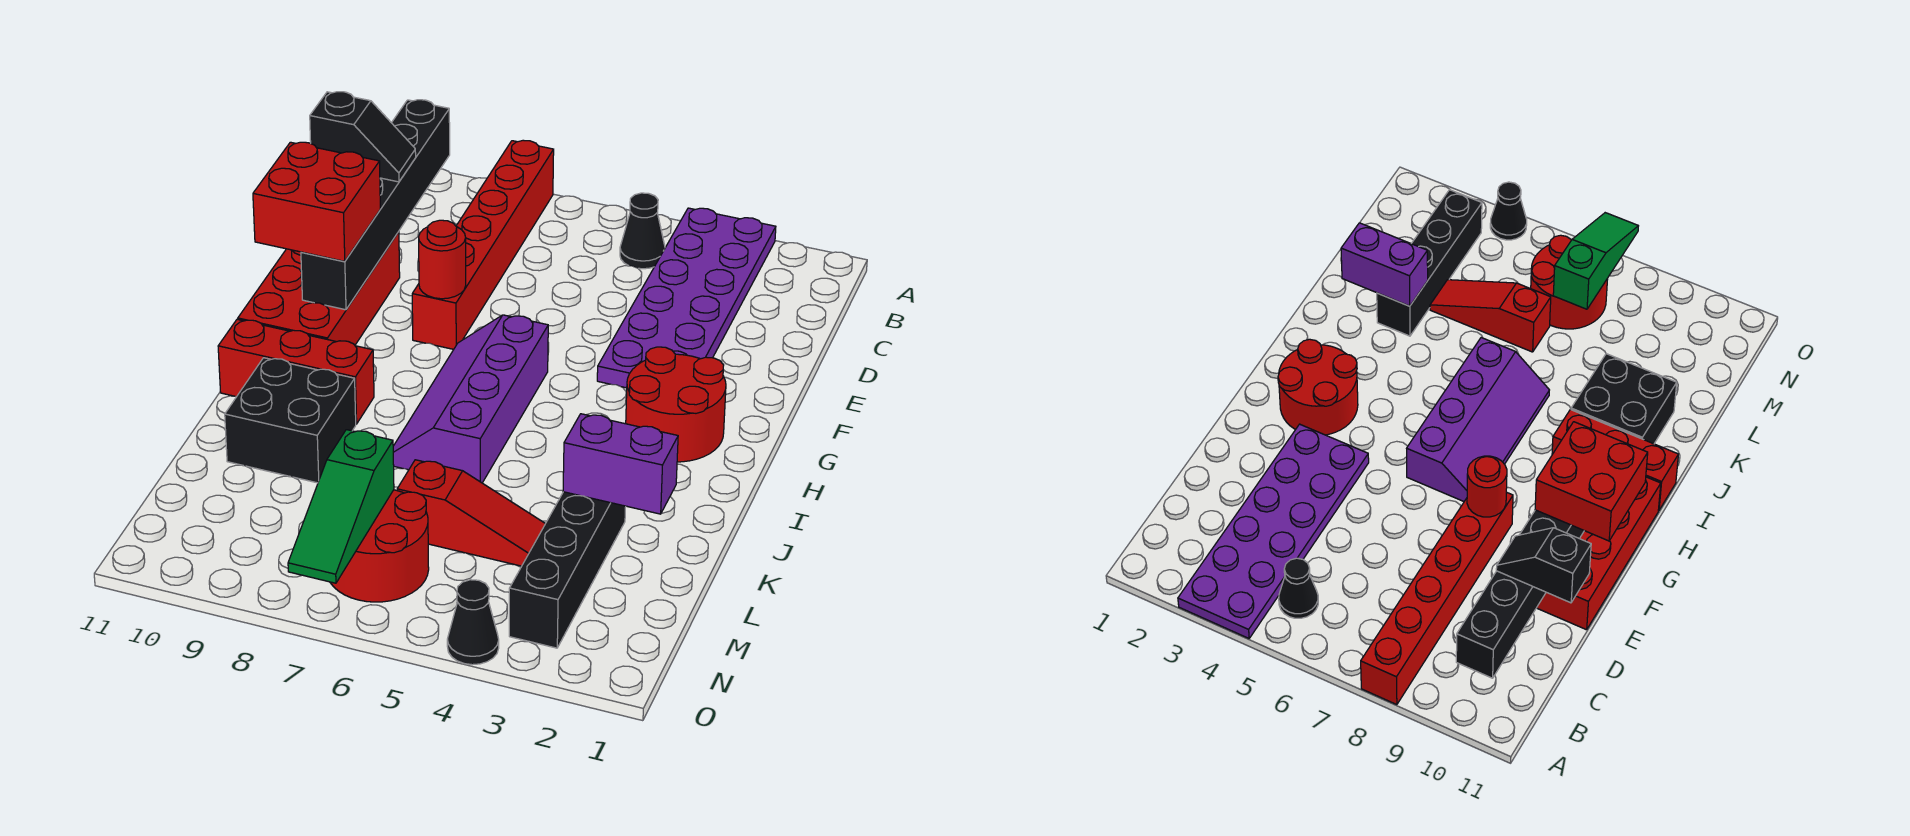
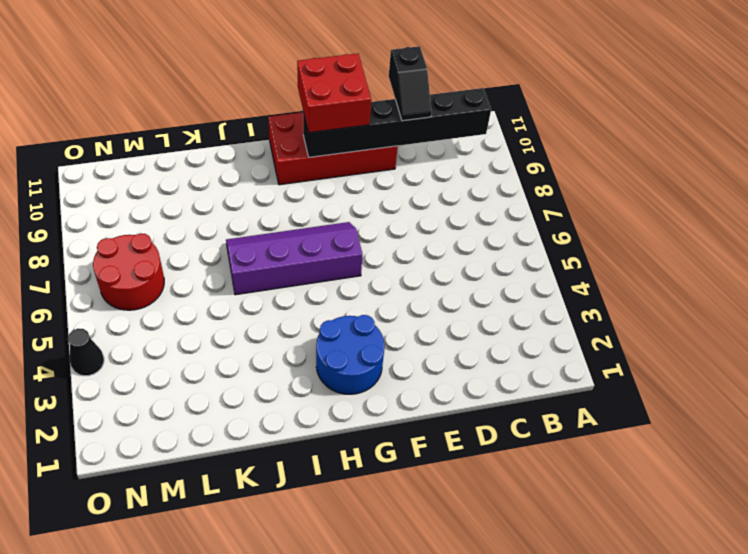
blue 2x2 round brick [316,315,385,394] -> red 2x2 round brick [626,347,726,462]
none -> purple 2x6 plate [597,208,776,388]
none -> red 1x6 brick [412,140,554,349]
none -> black 1x1 cone [620,193,665,269]

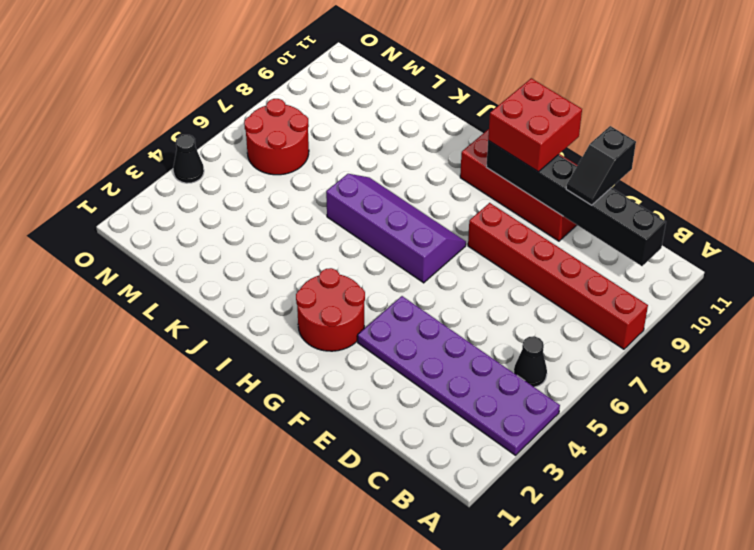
none -> red 1x3 brick [218,319,374,424]
none -> black 2x2 brick [225,358,356,483]
none -> black 1x4 brick [509,492,626,648]

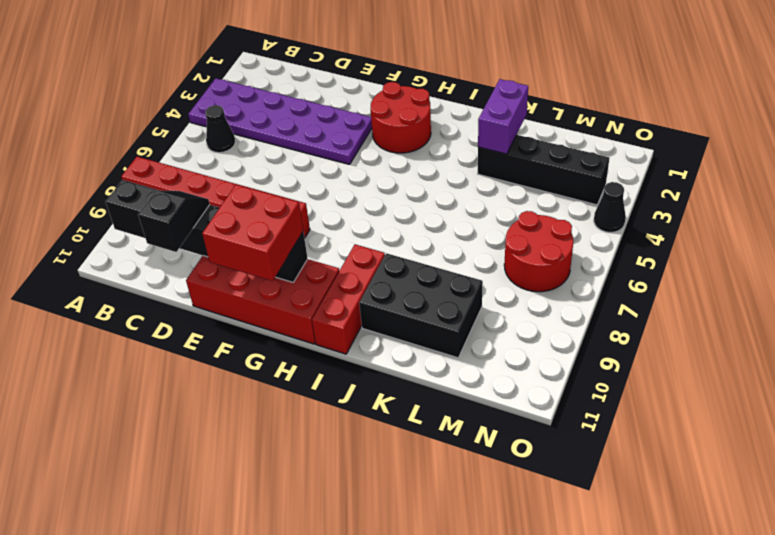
black 2x3 brick [359,253,483,358] -> black 2x2 brick [225,358,356,483]
none -> purple 2x4 slope [393,315,548,483]
none -> red 1x3 slope [397,460,545,566]
none -> red 1x1 round brick [419,220,466,299]

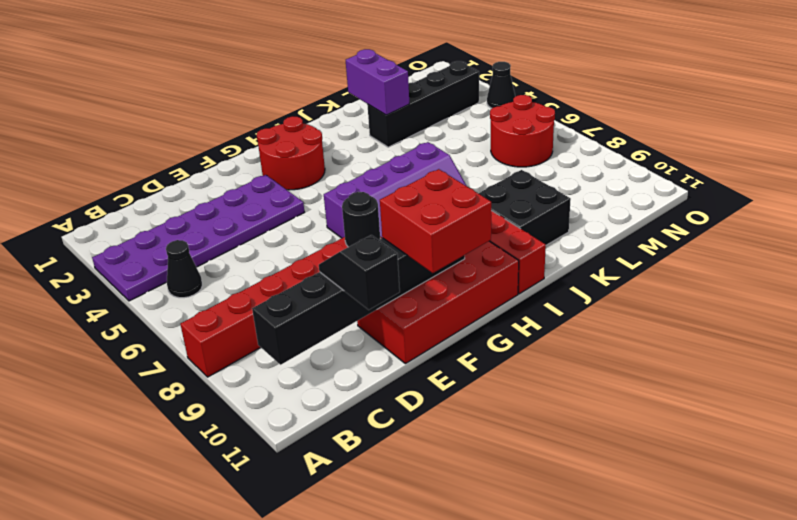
black 1x1 round brick [342,192,380,247] -> red 1x1 round brick [419,220,466,299]
none -> red 1x3 slope [397,460,545,566]
none -> green 1x3 slope [288,430,394,583]

